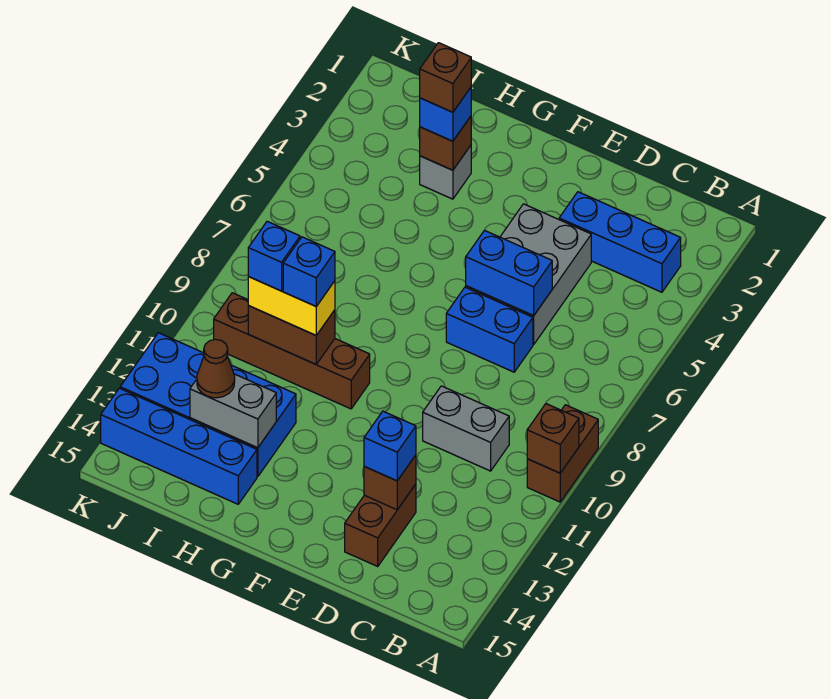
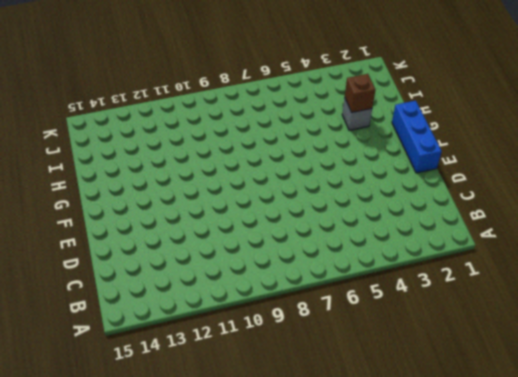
blue 1x3 brick [392,101,442,173] -> blue 1x3 brick moved to [559,192,681,292]
none -> brown 1x2 brick [527,405,598,502]
none -> grey 1x2 brick [423,386,509,471]
none -> grey 2x3 brick [466,204,591,344]

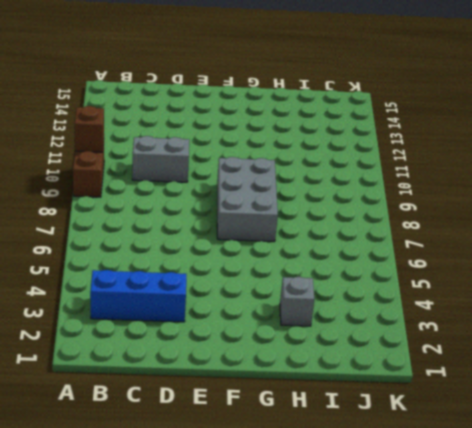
grey 2x3 brick [217,157,278,242] -> grey 2x3 brick moved to [466,204,591,344]
none -> blue 1x2 brick [446,287,533,372]
none -> brown 1x2 brick [345,484,416,566]
none -> brown 1x4 brick [214,293,370,409]

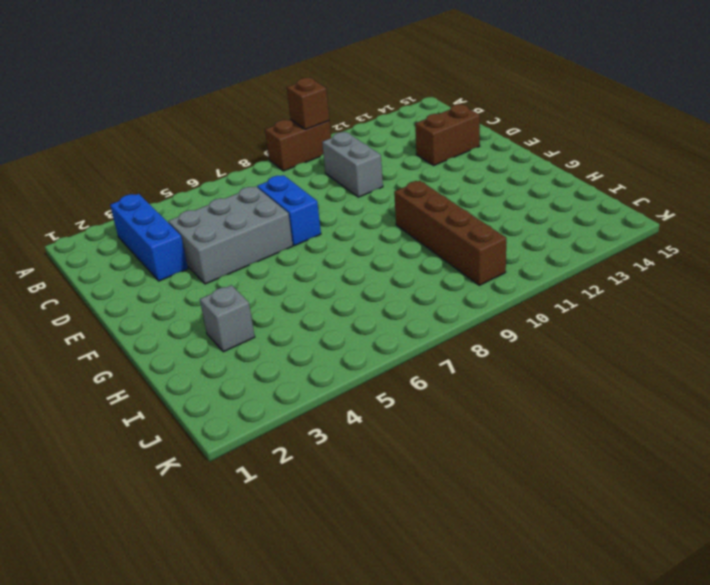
none -> blue 2x4 brick [120,333,296,477]
none -> blue 1x4 brick [101,388,257,504]
none -> blue 1x2 brick [466,230,552,316]

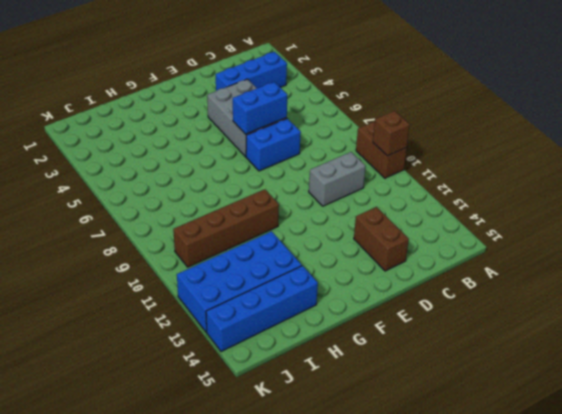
none -> grey 1x1 brick [420,146,471,199]
none -> brown 1x1 brick [364,455,416,510]
none -> brown 1x1 brick [420,117,471,170]

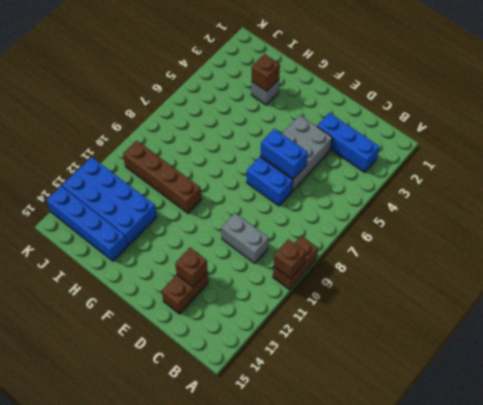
none -> brown 1x2 brick [248,306,335,364]
none -> grey 1x2 brick [190,374,276,448]
none -> blue 1x1 brick [364,411,416,481]

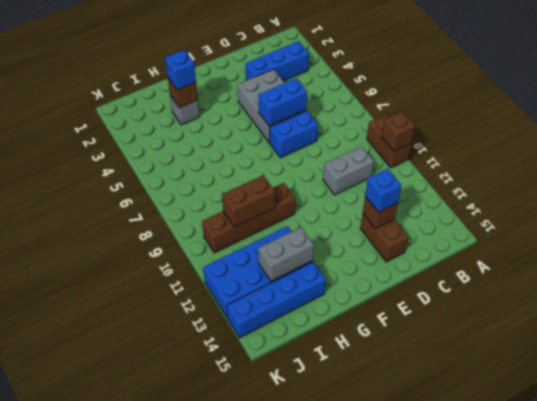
none -> yellow 1x2 brick [248,277,335,335]
none -> brown 1x1 cone [197,339,235,398]
none -> brown 1x1 brick [420,43,471,112]

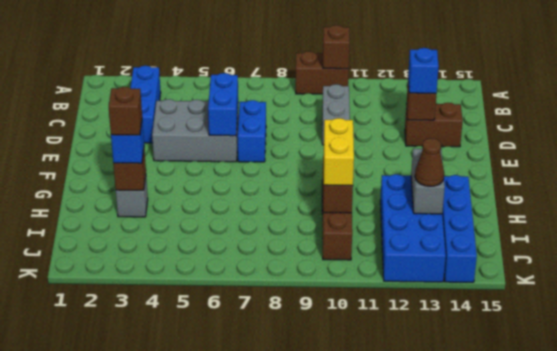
none -> blue 1x1 brick [283,237,335,306]
none -> blue 1x1 brick [248,221,300,291]

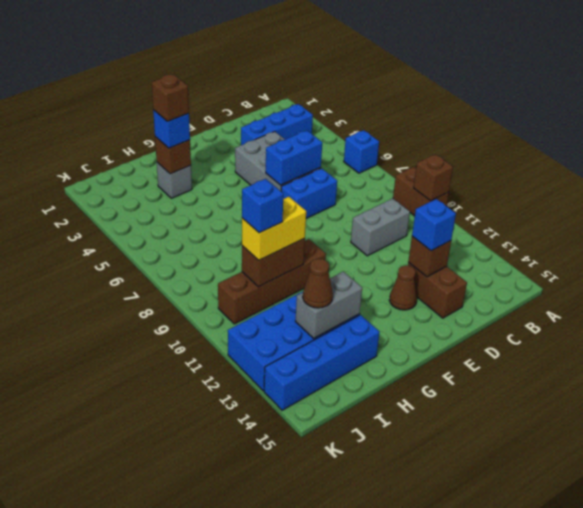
blue 1x1 brick [344,130,379,173] -> blue 1x1 brick moved to [283,237,335,306]
brown 1x1 cone [389,265,417,310] -> none

